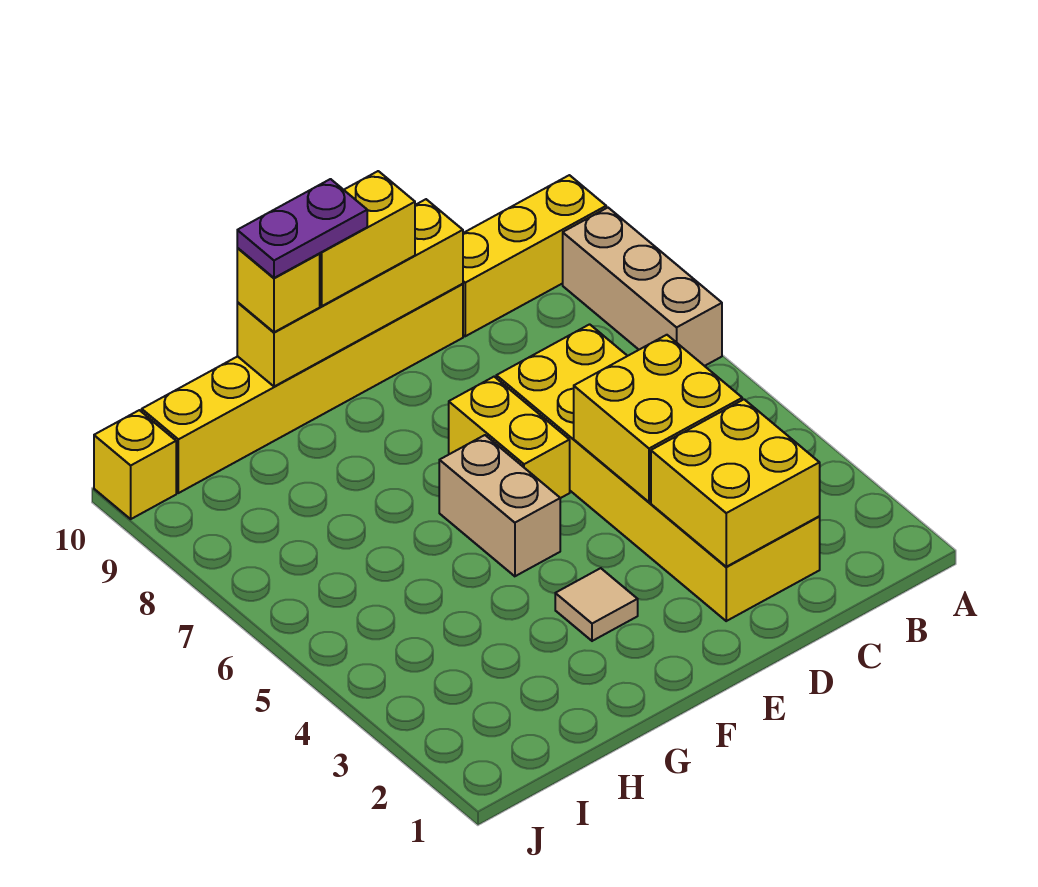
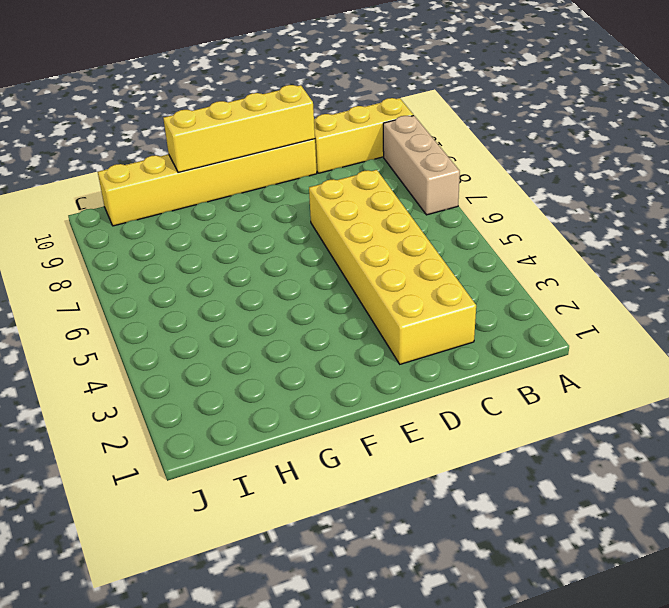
none -> yellow 1x2 brick [449,377,570,498]
none -> tan 1x1 tile [555,568,638,641]
none -> tan 1x2 brick [439,435,560,576]

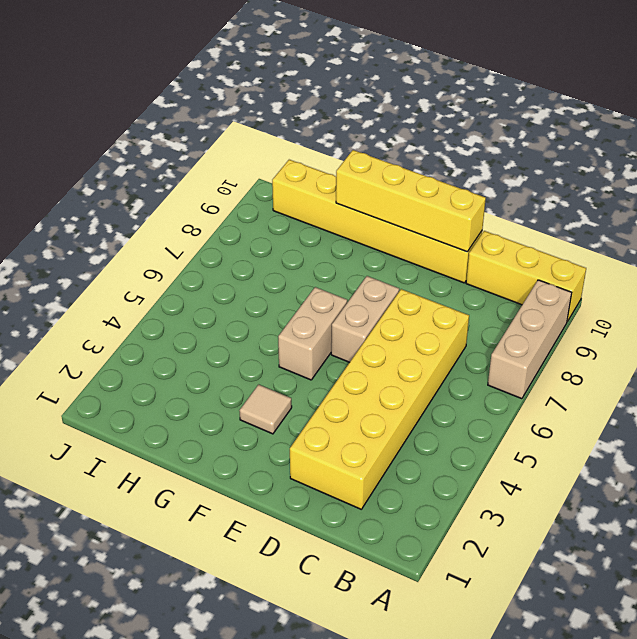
tan 1x2 brick [331,276,399,362] -> yellow 1x2 brick [449,377,570,498]
none -> yellow 1x1 brick [94,410,176,519]
none -> yellow 2x2 brick [651,399,820,567]
none -> yellow 2x2 brick [574,335,742,502]

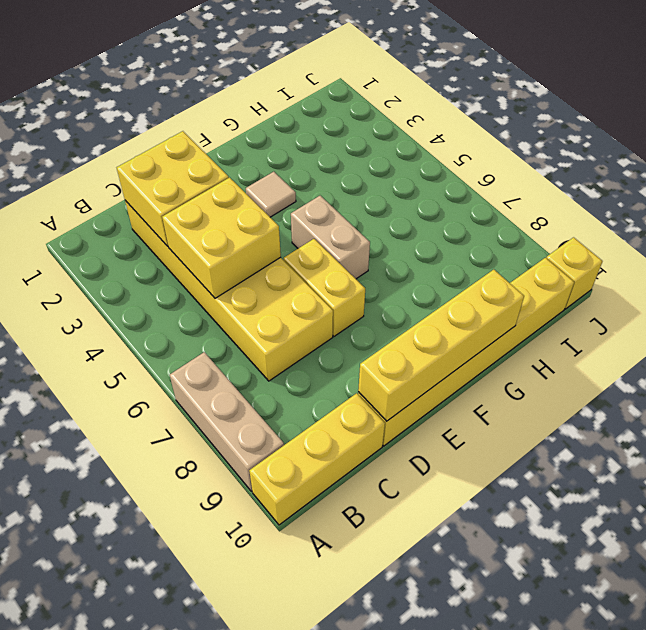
none -> yellow 1x2 brick [319,171,415,306]
none -> yellow 1x1 brick [237,248,320,332]
none -> purple 1x2 plate [237,179,367,278]

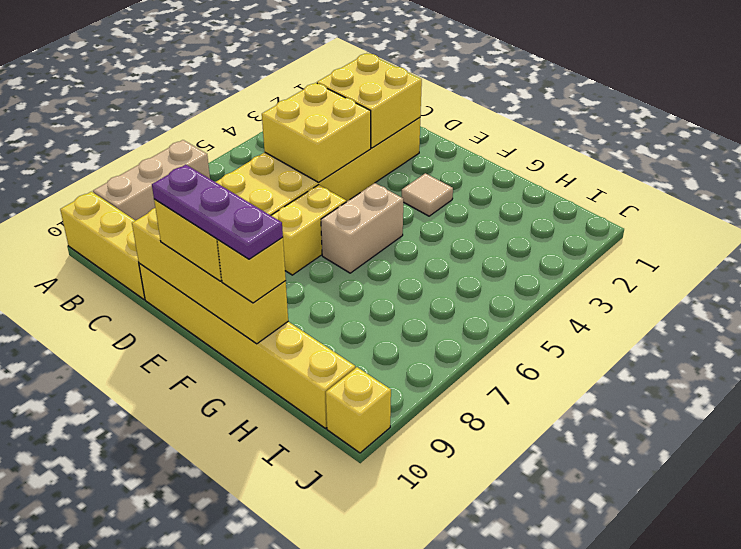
purple 1x3 plate [152,165,283,259] -> purple 1x2 plate [237,179,367,278]

